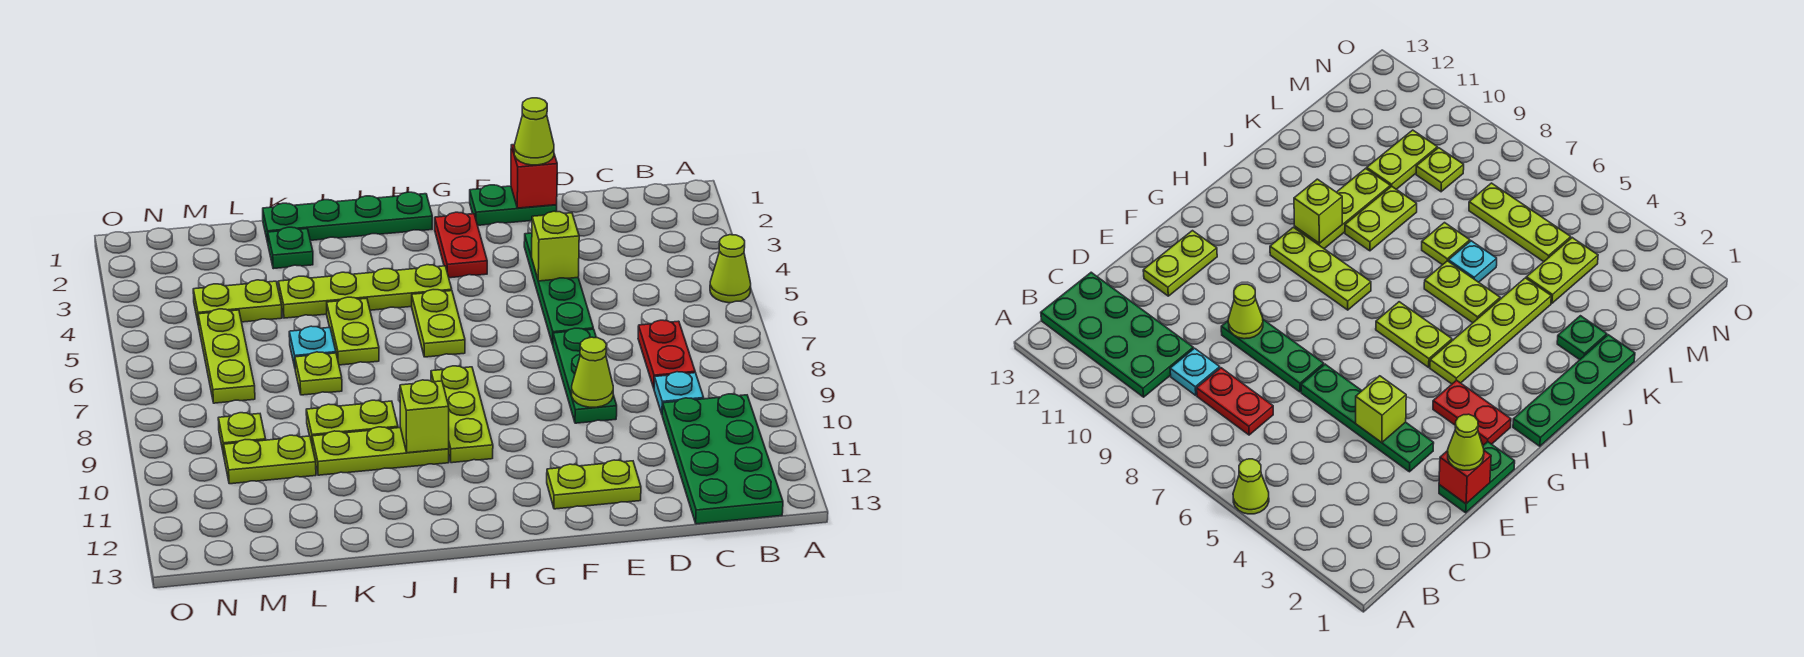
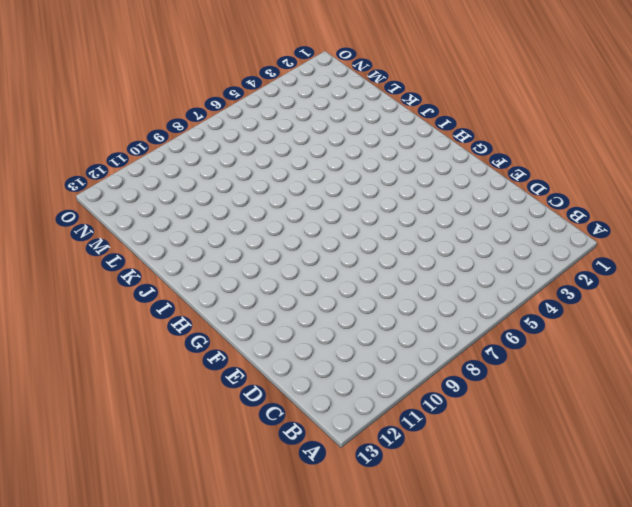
none -> lime 1x1 cone [710,235,751,303]
none -> green 2x4 plate [662,394,783,524]
none -> red 1x2 plate [638,320,695,388]

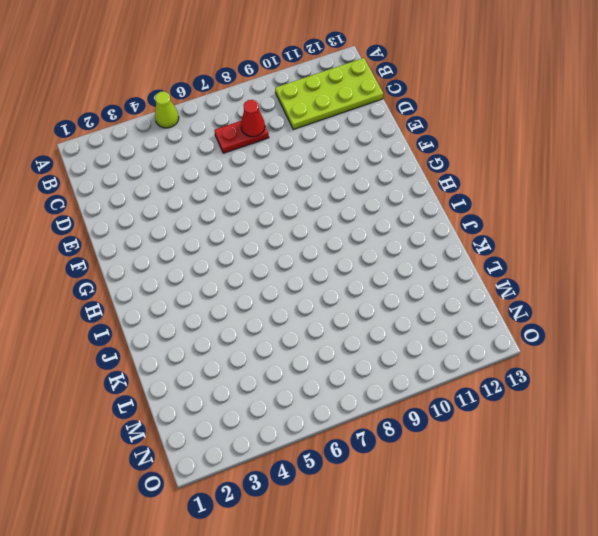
lime 2x4 plate [275,58,383,130] -> green 2x4 plate [662,394,783,524]
red 1x1 cone [241,100,265,137] -> none
none -> cyan 1x1 plate [654,372,704,414]
none -> green 1x2 plate [470,185,557,225]
none -> green 1x4 plate [524,233,593,345]

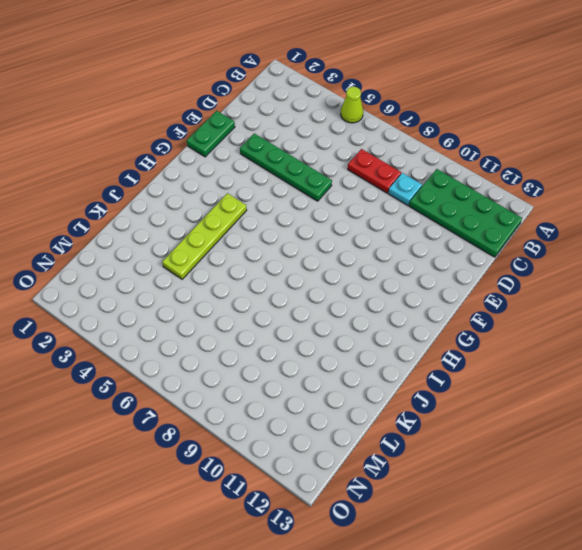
none -> green 1x3 plate [553,328,617,423]
none -> lime 1x2 plate [547,460,641,509]
none -> red 1x2 plate [435,212,487,278]

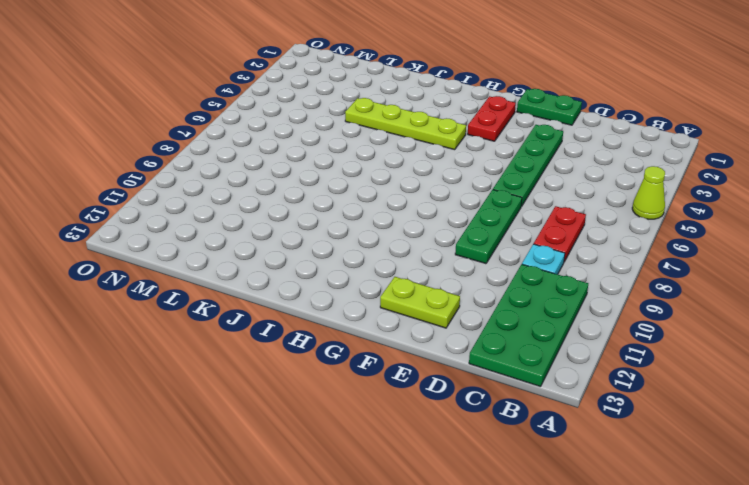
none -> green 1x4 plate [263,192,432,242]
none -> lime 1x2 plate [412,290,465,357]
none -> lime 1x3 plate [431,366,493,463]

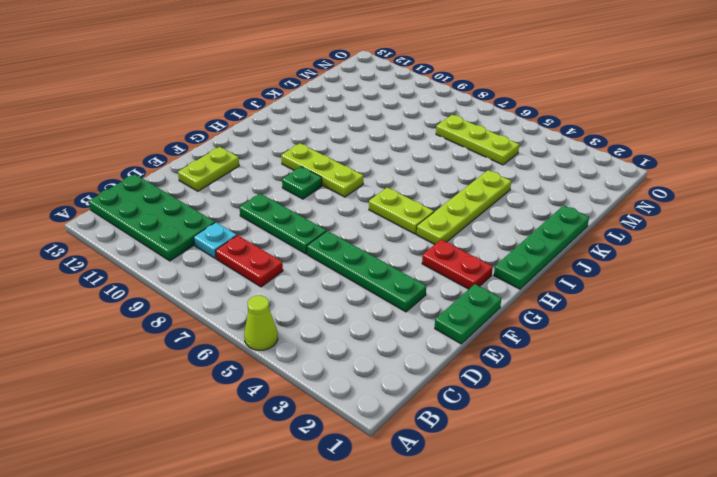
green 1x1 plate [282,167,322,199] -> green 1x1 plate moved to [268,227,313,269]
none -> lime 1x3 plate [312,427,449,475]
none -> lime 1x2 plate [327,297,379,365]
none -> lime 1x2 plate [306,400,398,443]

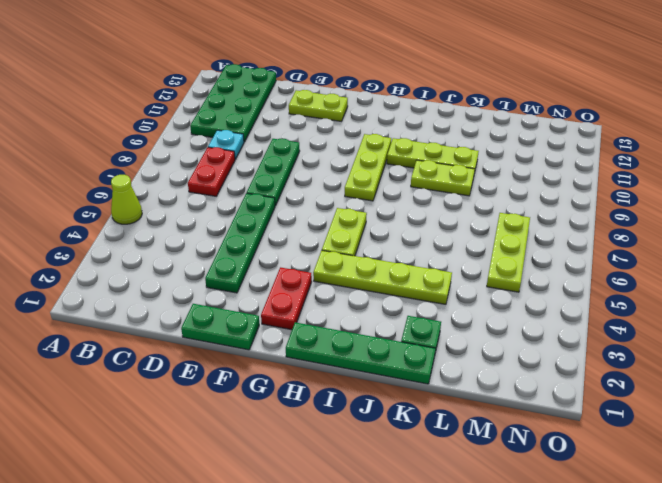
none -> lime 1x2 plate [327,297,379,365]
none -> cyan 1x1 plate [289,326,336,367]
none -> lime 1x1 plate [295,352,342,395]

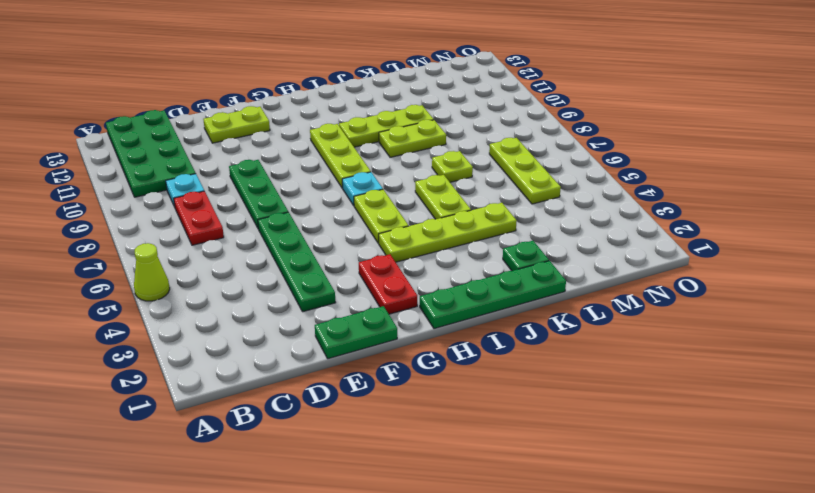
cyan 1x1 plate [342,172,383,206] -> cyan 1x1 plate moved to [289,326,336,367]
none -> lime 1x2 plate [193,280,282,326]
none -> lime 1x2 plate [224,435,316,484]
none -> lime 1x1 plate [218,413,266,455]

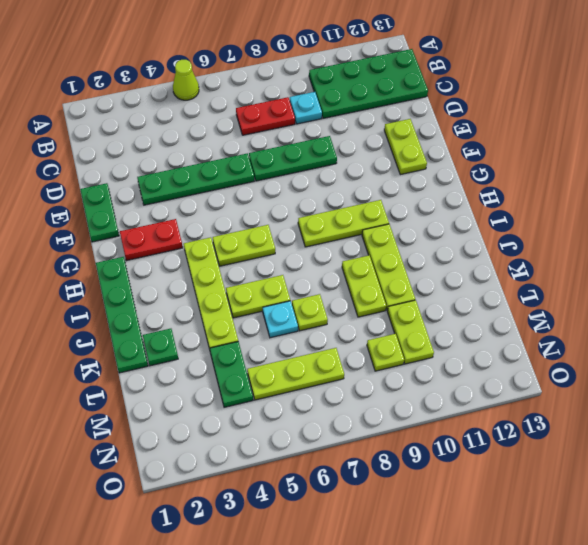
green 1x2 plate [210,342,253,407] -> lime 1x2 plate [193,280,282,326]
none -> red 1x1 brick [511,144,557,208]
none -> lime 1x1 brick [532,211,579,281]
none -> lime 1x1 cone [572,337,613,407]

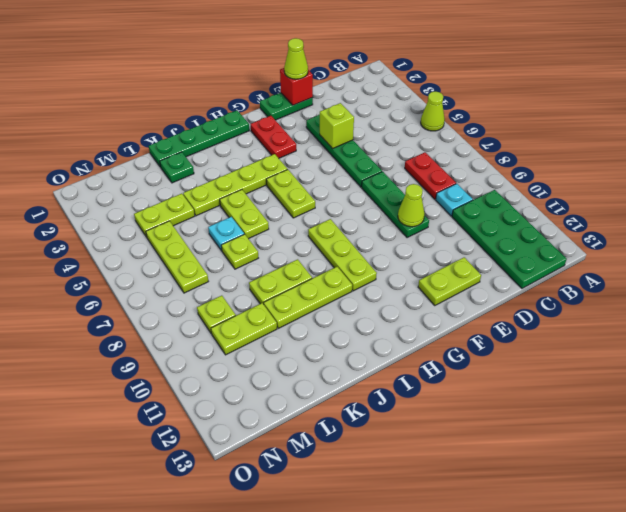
none -> lime 1x1 brick [400,380,449,453]

